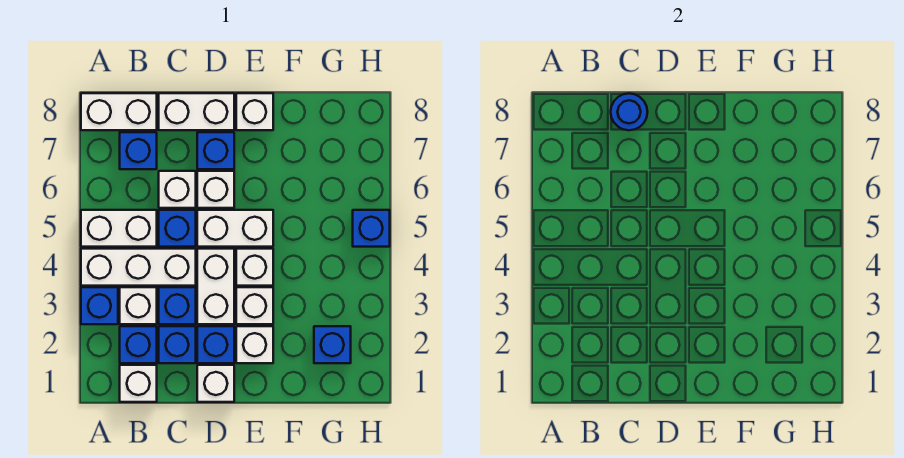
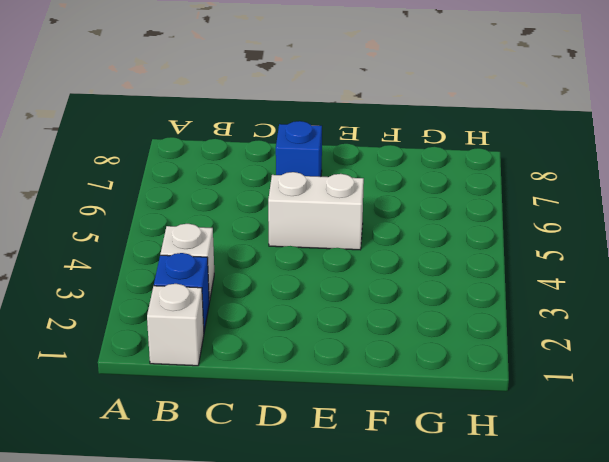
none -> blue 1x1 brick [81,287,118,324]
none -> white 1x3 brick [81,249,196,286]
none -> white 1x2 brick [81,210,157,247]

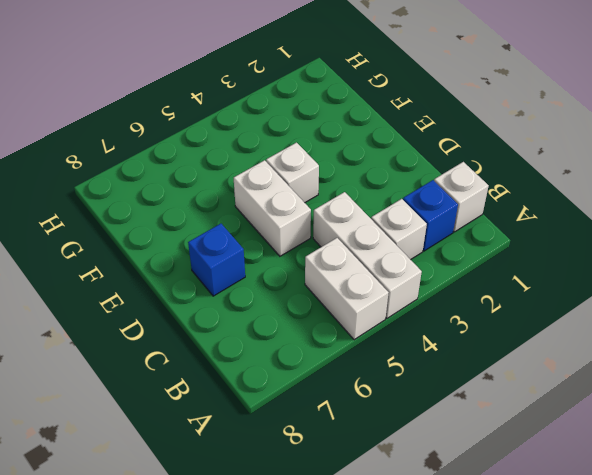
none -> blue 1x1 brick [81,287,118,324]
none -> white 1x2 brick [81,93,157,130]
none -> blue 1x1 brick [120,132,157,169]

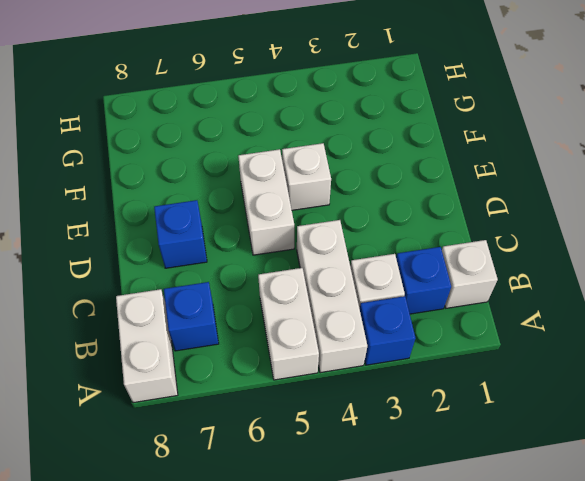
none -> blue 1x1 brick [159,326,196,363]
none -> blue 1x1 brick [159,287,196,324]
none -> blue 1x1 brick [159,210,196,247]

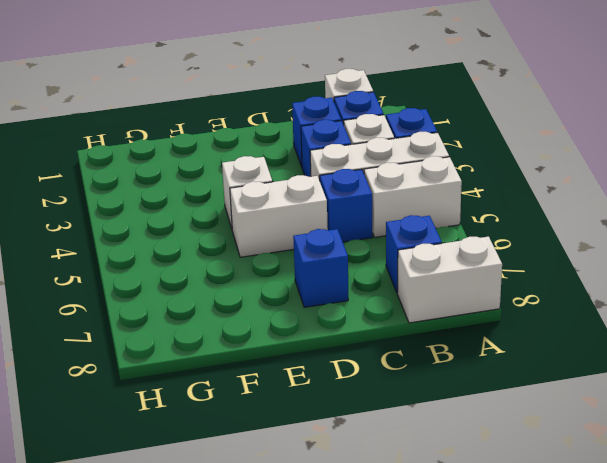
none -> white 1x1 brick [159,171,196,208]
none -> white 1x2 brick [159,93,234,130]
none -> white 1x1 brick [197,365,234,402]

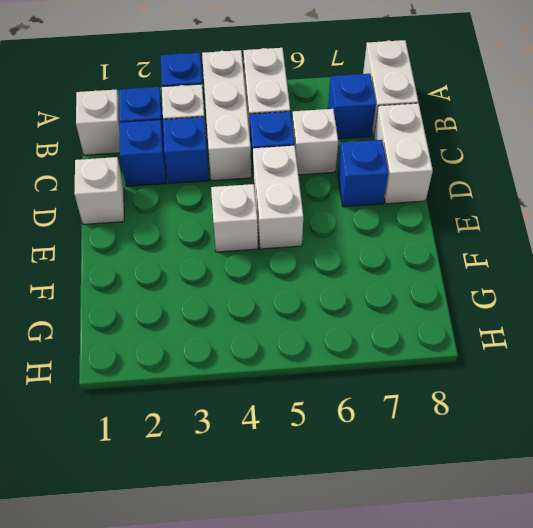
none -> blue 1x1 brick [197,326,234,363]
none -> white 1x2 brick [197,249,234,324]
none -> white 1x1 brick [197,171,234,208]

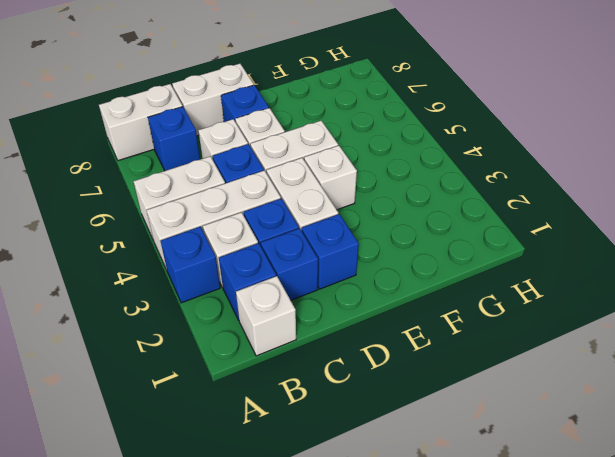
none -> white 1x1 brick [197,365,234,402]
none -> white 1x1 brick [236,326,273,363]
none -> white 1x1 brick [236,287,273,324]

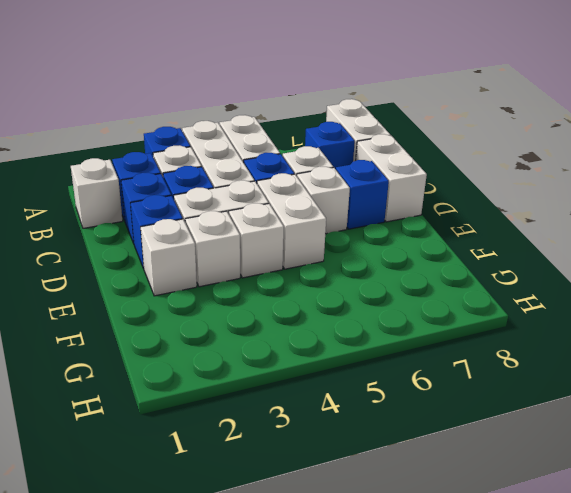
none -> white 1x1 brick [197,365,234,402]
none -> white 1x1 brick [236,93,273,130]
none -> blue 1x1 brick [314,326,351,363]

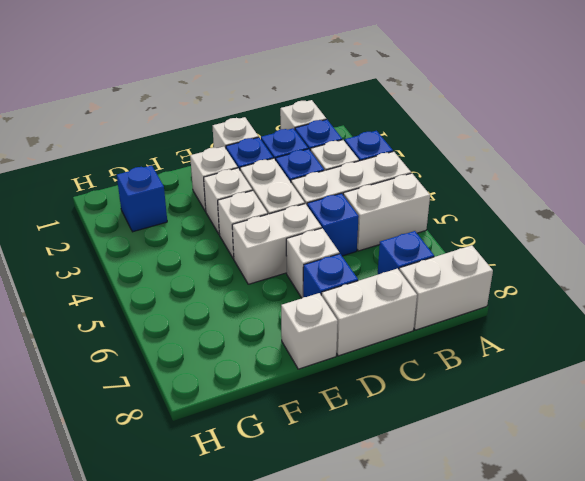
none -> white 1x1 brick [159,171,196,208]
none -> blue 1x1 brick [353,210,390,247]
none -> blue 1x1 round brick [611,93,647,130]

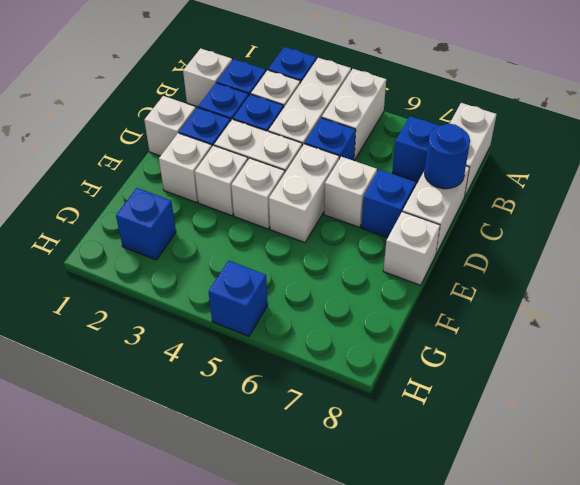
none -> white 1x1 brick [159,171,196,208]

